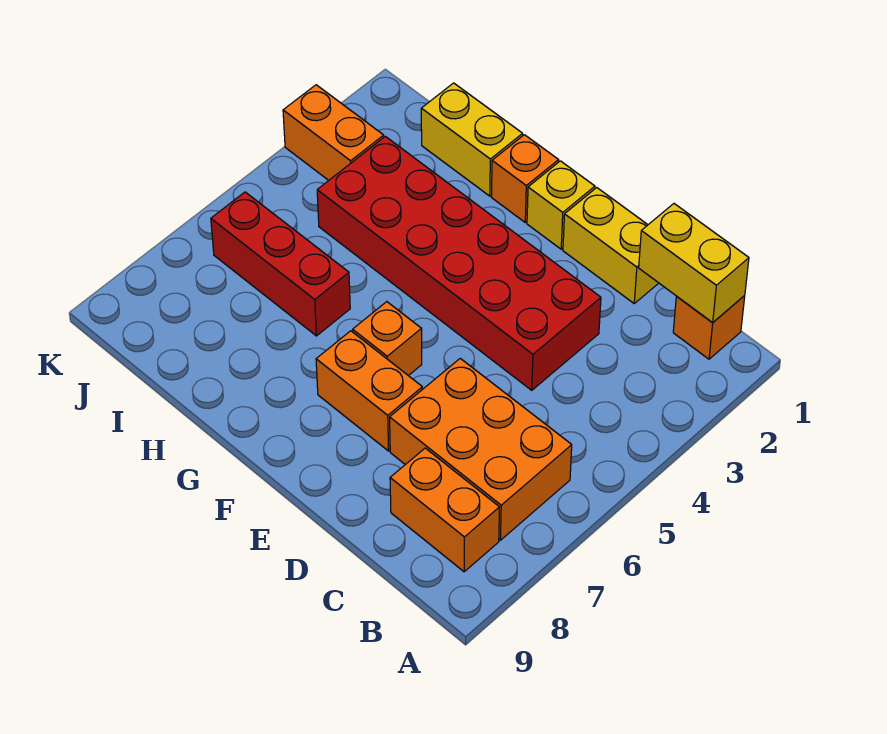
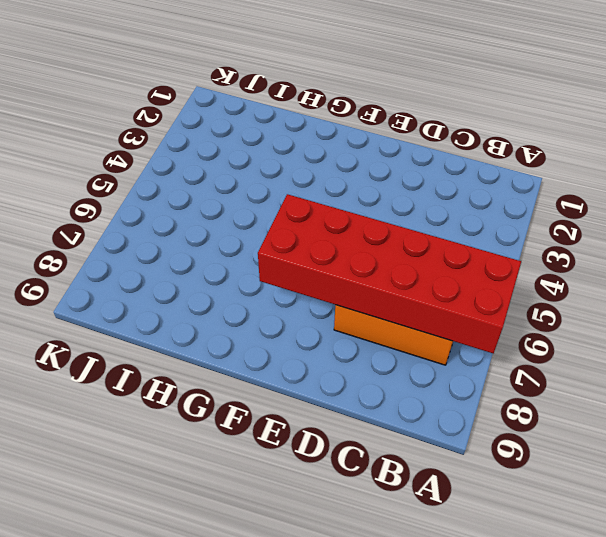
red 2x6 brick [258,194,521,353] -> red 2x6 brick moved to [317,136,601,390]
none -> orange 1x1 brick [673,296,745,359]
none -> orange 1x2 brick [390,448,500,572]
none -> yellow 1x2 brick [563,188,658,303]

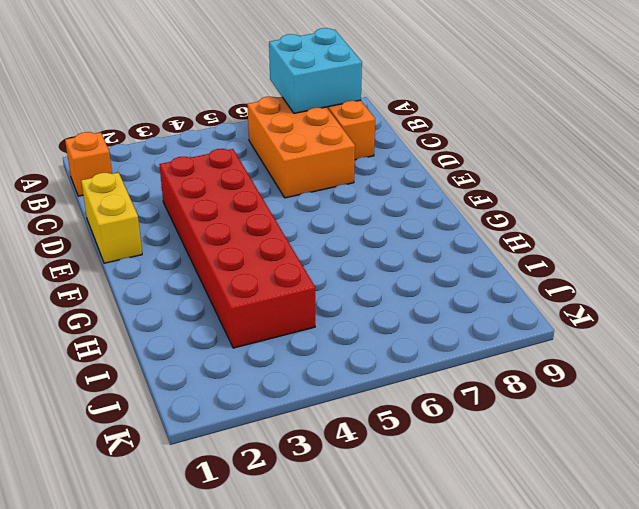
cyan 2x2 brick [269,28,362,113] -> none
none -> orange 1x2 brick [316,331,422,451]
none -> yellow 1x1 brick [527,161,595,249]
none -> orange 1x1 brick [353,302,422,376]

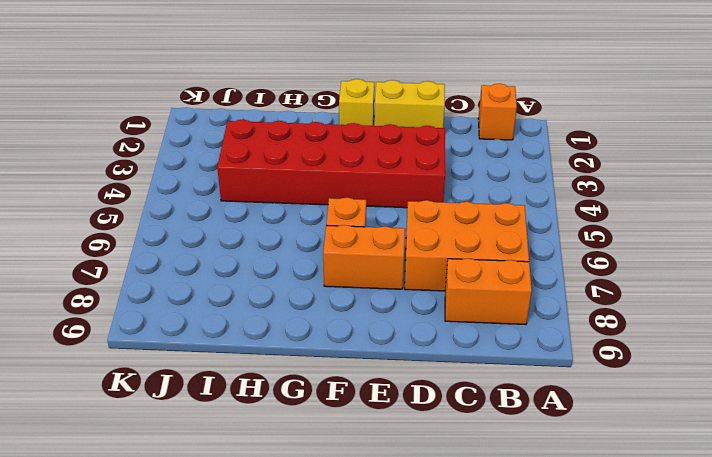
none -> orange 1x1 brick [491,135,559,222]
none -> yellow 1x2 brick [421,83,523,196]
none -> red 1x3 brick [211,192,350,336]

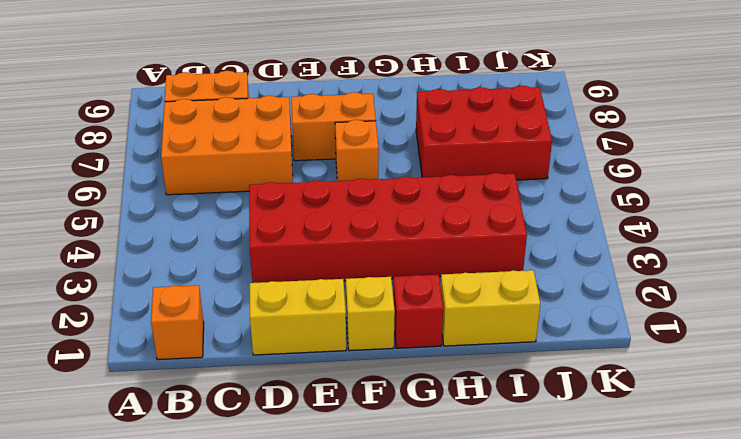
red 1x1 brick [393,275,443,348] -> orange 1x1 brick [491,135,559,222]
red 2x3 brick [416,86,552,180] -> red 1x3 brick [211,192,350,336]
none -> orange 1x2 brick [283,85,384,180]
none -> yellow 1x2 brick [639,204,749,323]

